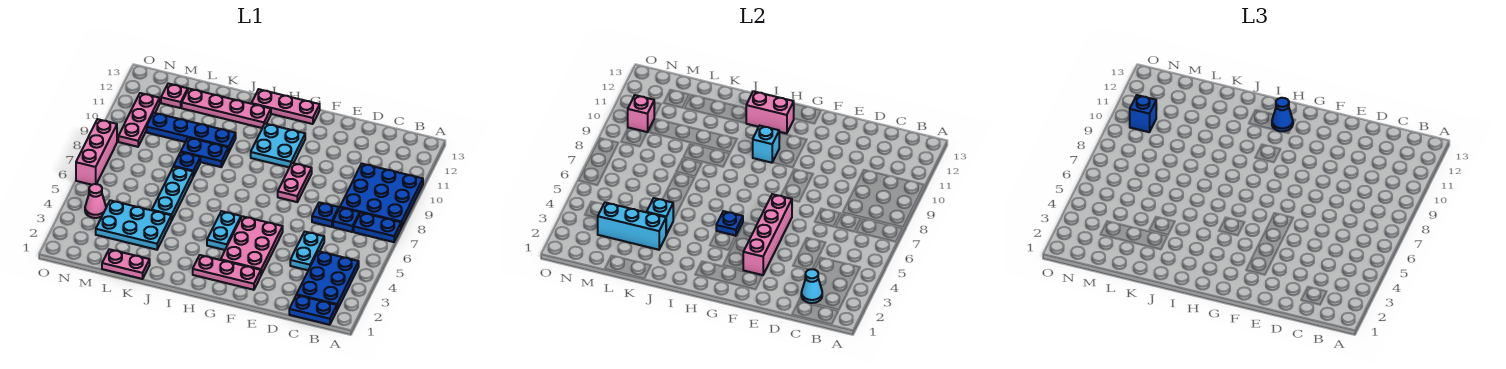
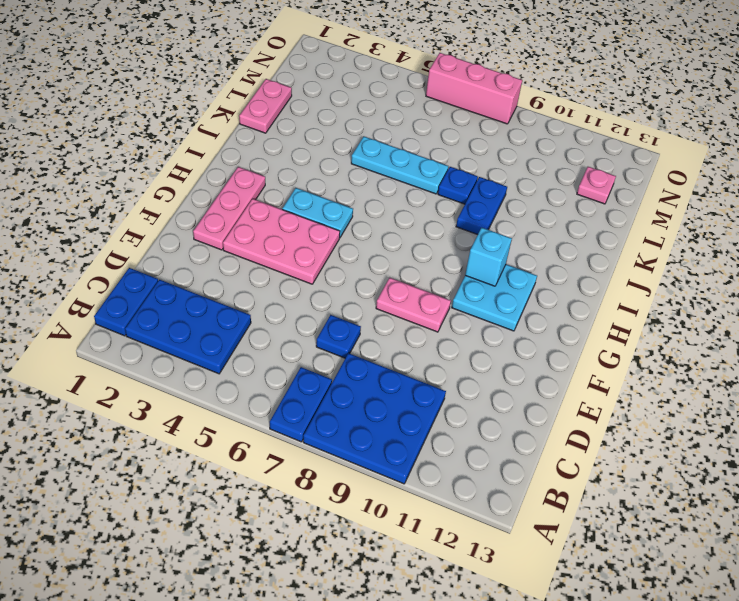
none -> blue 1x1 plate [333,207,360,232]
none -> cyan 1x2 plate [290,232,324,270]
none -> pink 1x3 plate [251,89,320,124]
none -> pink 1x4 plate [182,89,271,128]

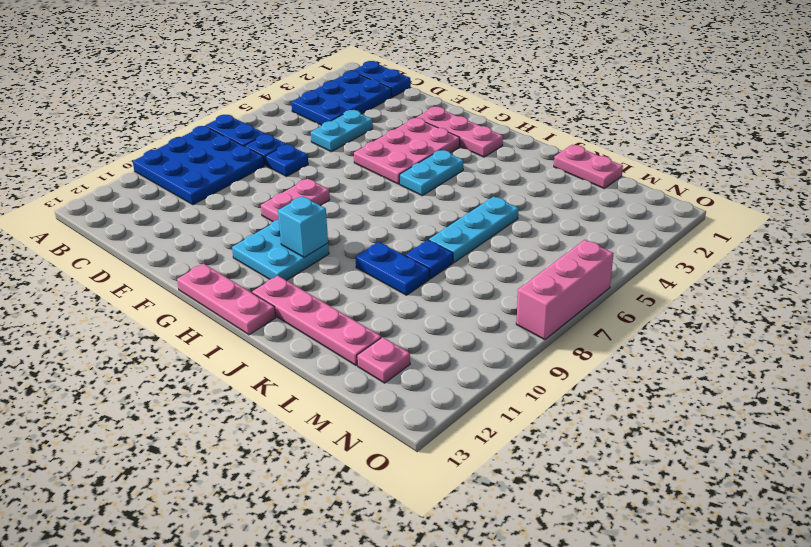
none -> blue 1x4 plate [147,113,236,152]
none -> cyan 2x3 plate [96,200,171,250]
none -> pink 1x1 cone [85,184,106,218]
none -> pink 1x3 plate [118,93,160,147]

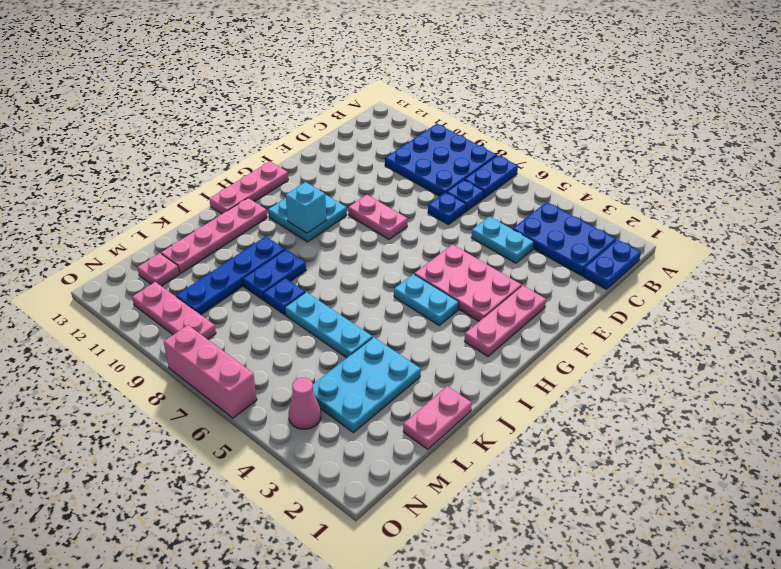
none -> cyan 1x1 cone [801,269,822,303]
none -> pink 1x4 brick [743,194,792,275]
none -> blue 1x1 plate [716,211,743,236]
none -> pink 1x2 brick [746,91,794,134]

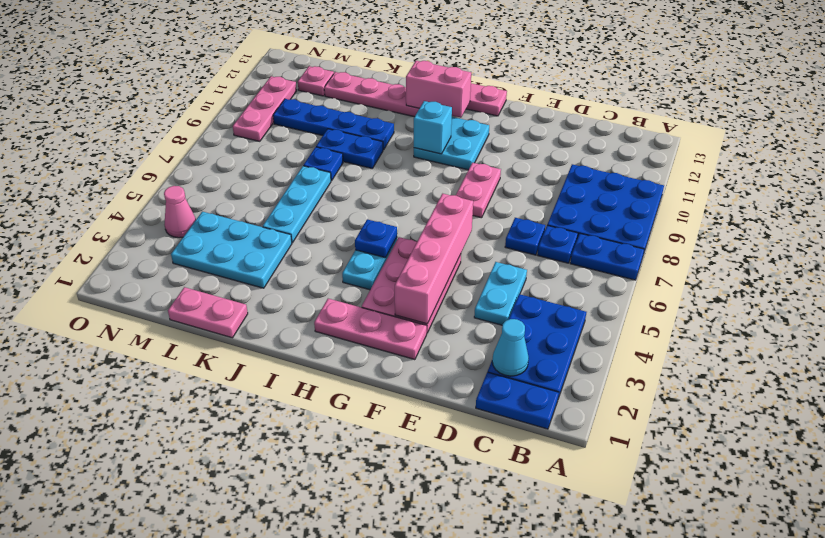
none -> pink 1x3 brick [76,119,117,185]
none -> cyan 1x3 brick [598,202,666,250]
none -> cyan 1x1 brick [647,198,673,235]
none -> pink 1x1 brick [628,95,654,132]

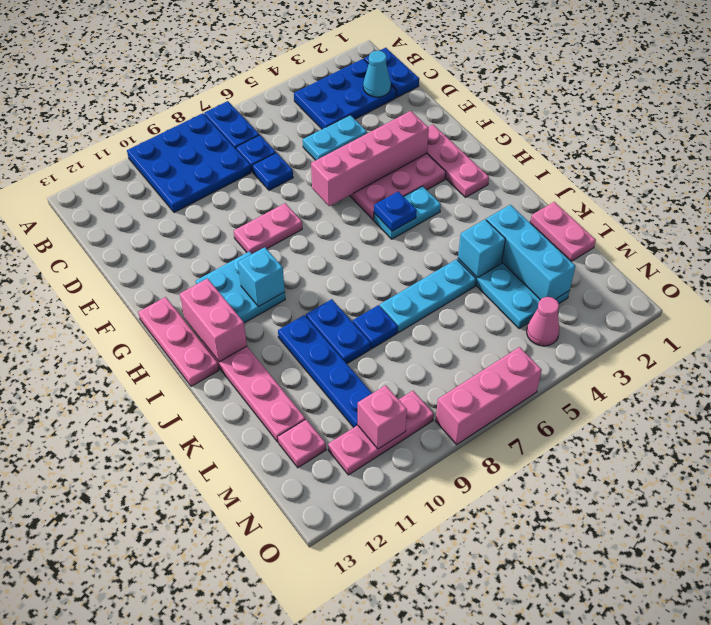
none -> blue 1x1 cone [1272,98,1293,131]
none -> blue 1x1 brick [1130,95,1156,132]

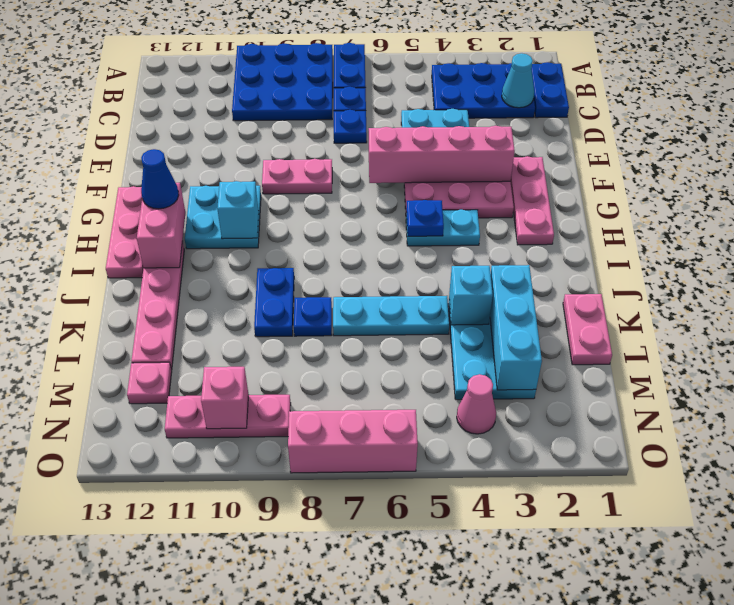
none -> blue 1x4 plate [147,113,236,152]
none -> blue 1x1 brick [1130,95,1156,132]

